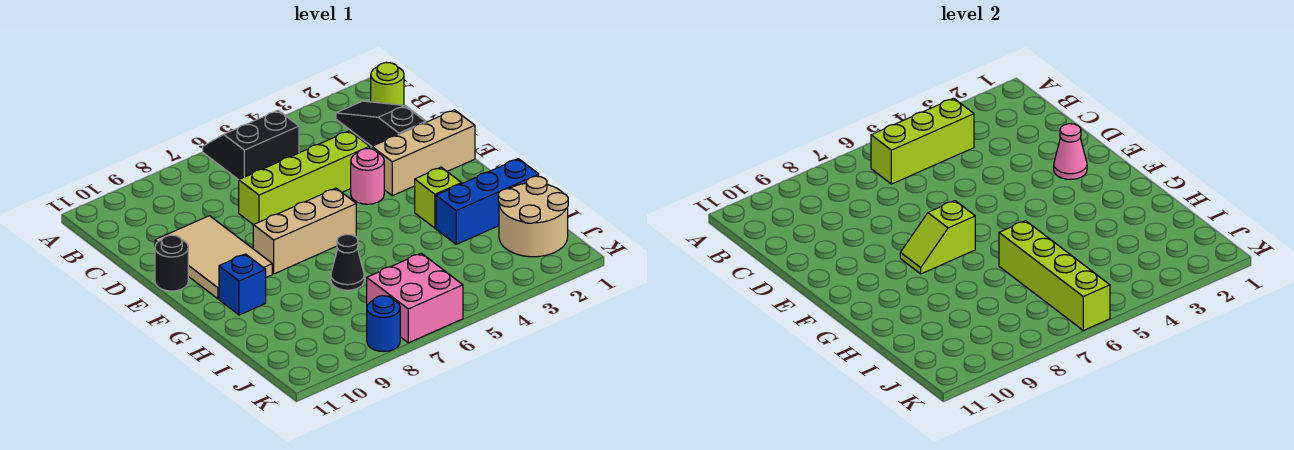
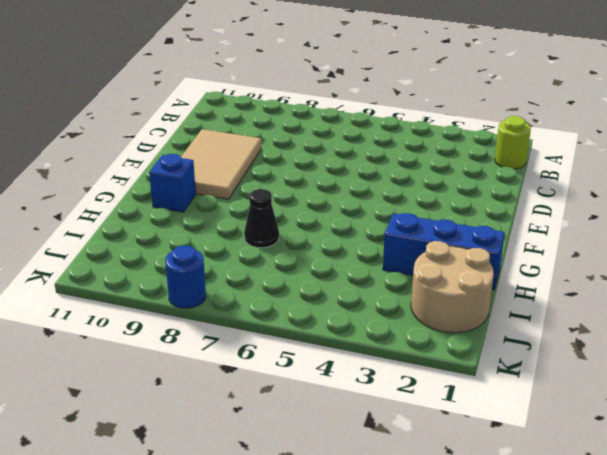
none -> black 2x2 slope [203,110,299,180]
none -> black 1x3 slope [336,101,426,146]
none -> lime 1x4 brick [239,131,370,225]

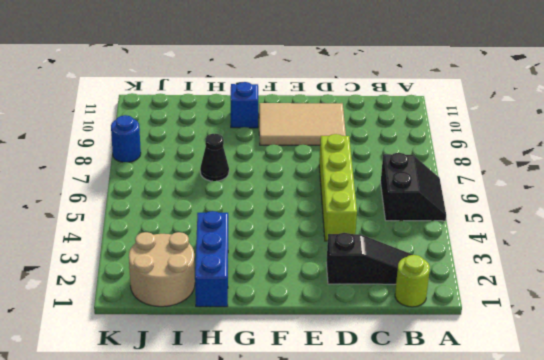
none -> tan 1x3 brick [372,110,475,196]
none -> pink 1x1 round brick [351,149,384,204]
none -> black 1x1 round brick [155,235,188,291]

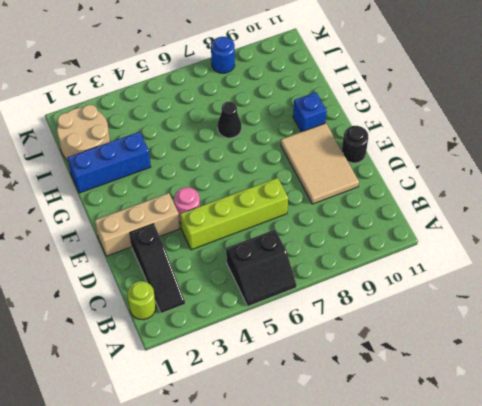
none -> tan 1x3 brick [253,188,356,274]
none -> lime 1x1 brick [415,167,462,228]
none -> pink 2x2 brick [367,253,463,343]

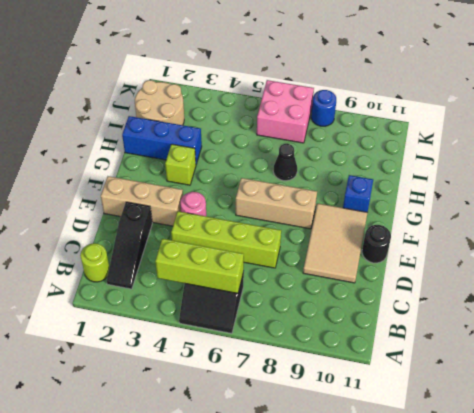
none -> pink 1x1 cone [1054,124,1087,180]
none -> lime 1x2 slope [900,201,975,274]
none -> lime 1x4 brick [999,221,1110,330]

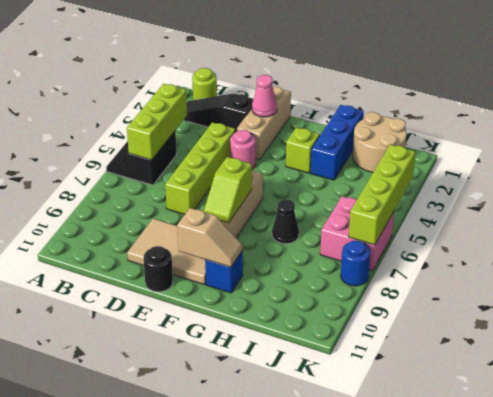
tan 1x2 slope [177,208,243,267] -> none
lime 1x4 brick [349,145,415,245] -> lime 1x4 brick turned to [999,221,1110,330]

